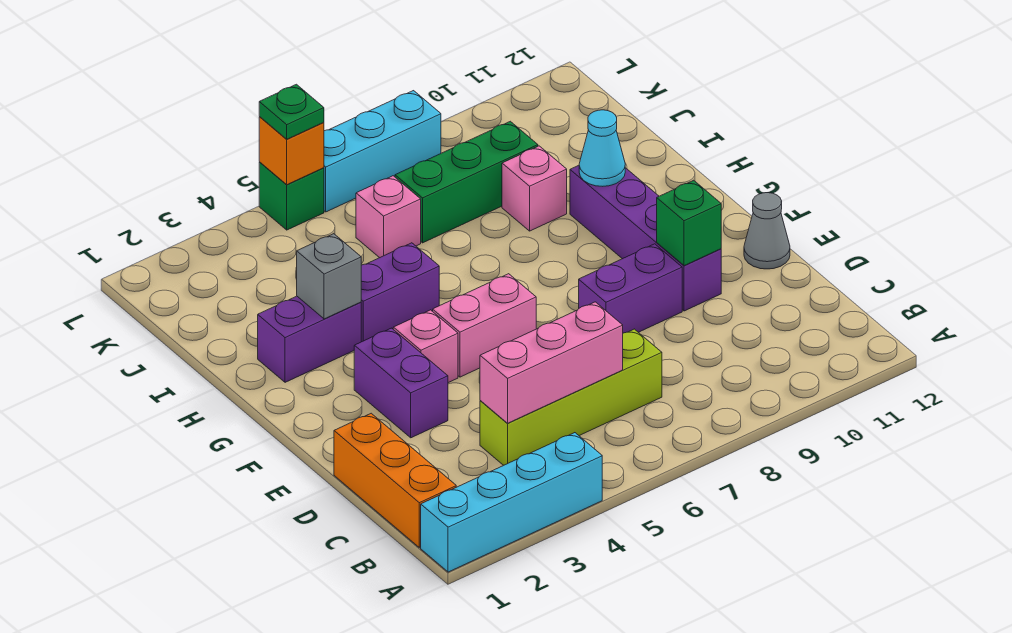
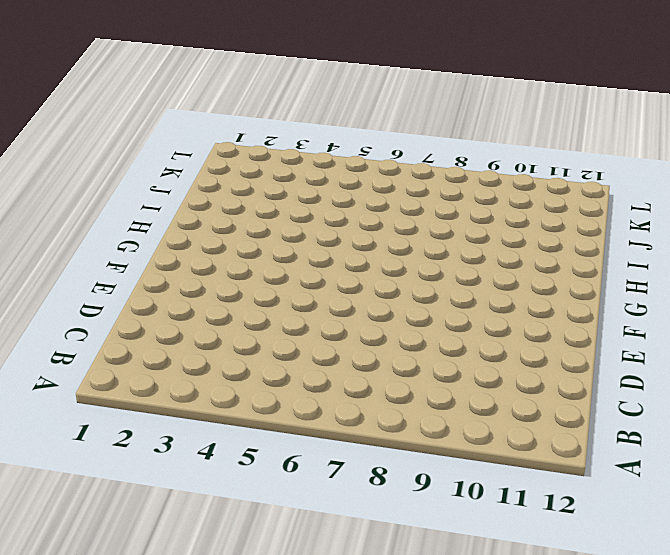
none -> cyan 1x4 brick [421,433,602,572]
none -> orange 1x3 brick [334,413,456,547]
none -> lime 1x4 brick [480,329,662,465]

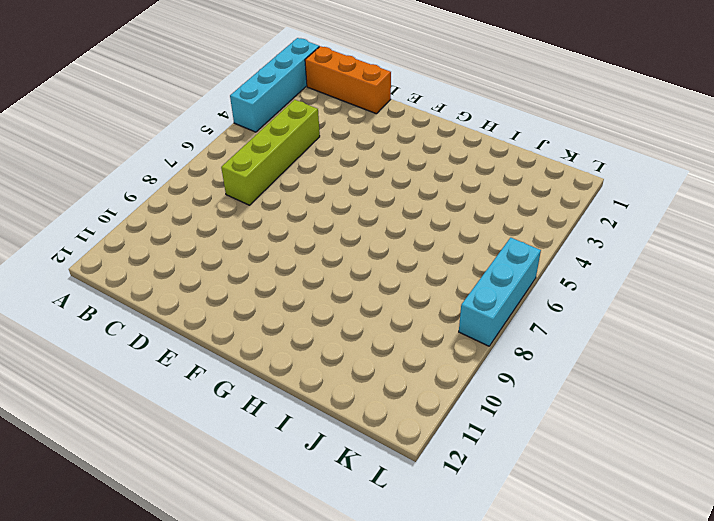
none -> purple 1x2 brick [354,328,448,438]
none -> purple 1x2 brick [579,244,682,333]
none -> purple 1x4 brick [570,165,721,311]

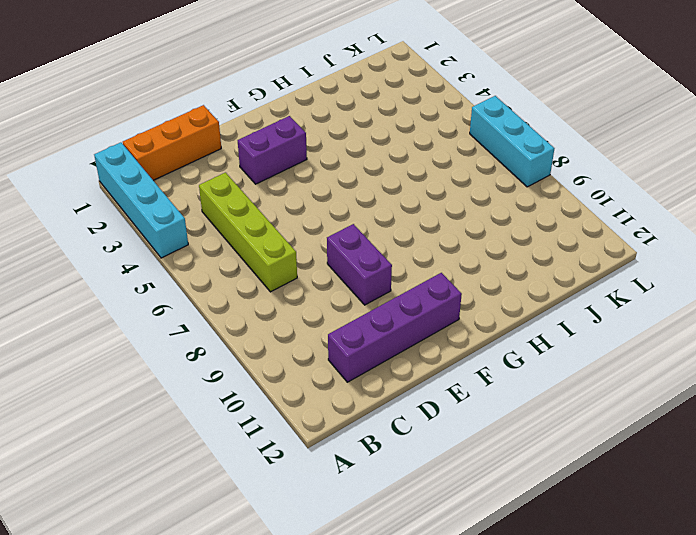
purple 1x4 brick [328,273,462,382] -> purple 1x4 brick moved to [570,165,721,311]
none -> grey 1x1 cone [744,193,790,269]
none -> pink 1x1 brick [393,310,458,383]
none -> pink 1x2 brick [433,274,536,377]

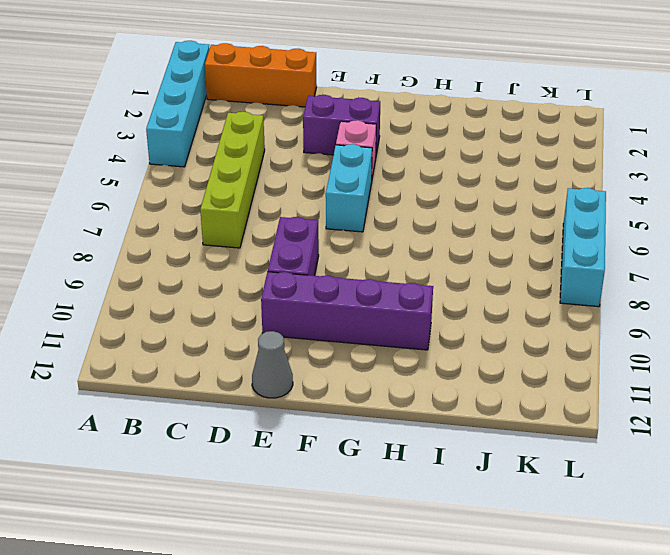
cyan 1x2 brick [326,144,372,232] -> pink 1x2 brick [433,274,536,377]
none -> purple 1x2 brick [258,296,361,382]
none -> purple 1x2 brick [361,243,439,342]
none -> pink 1x1 brick [502,146,567,231]

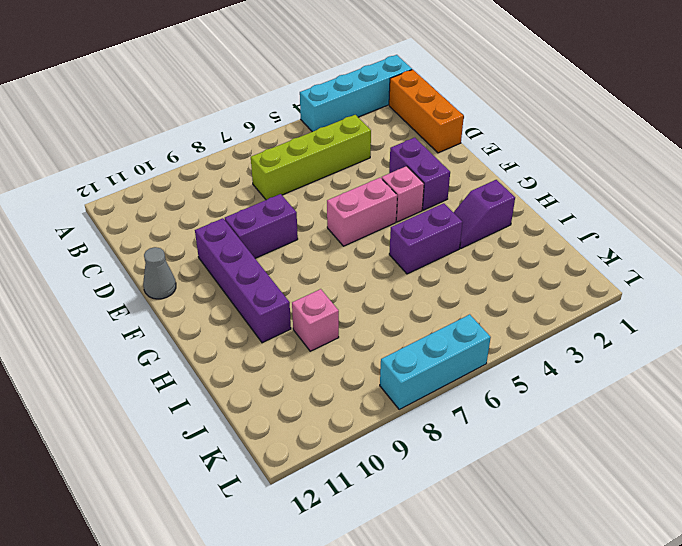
purple 1x2 slope [453,180,515,248] -> purple 1x2 brick [258,296,361,382]
none -> pink 1x1 brick [356,176,421,258]
none -> green 1x3 brick [395,121,538,243]
none -> green 1x1 brick [259,162,324,230]

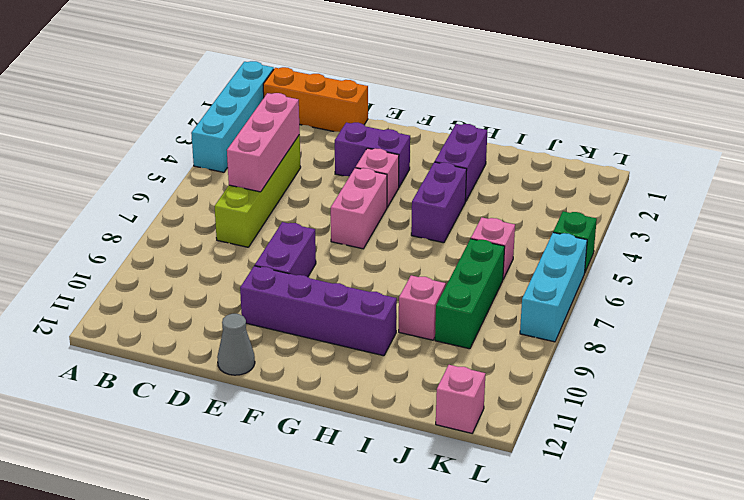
pink 1x1 brick [436,365,486,433] -> none
none -> green 1x1 brick [657,180,721,266]
none -> grey 1x1 brick [297,234,361,319]
none -> cyan 1x1 cone [579,110,625,186]

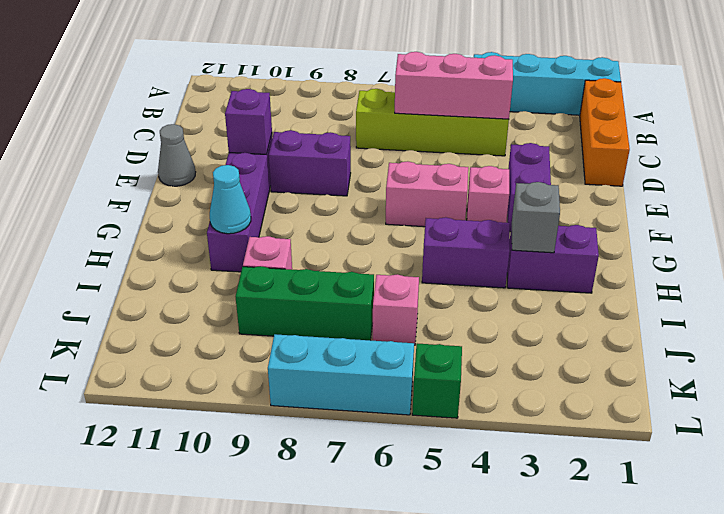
purple 1x1 brick [225,89,272,155] -> green 1x1 brick [657,180,721,266]
none -> orange 1x1 brick [259,117,324,185]
none -> green 1x1 plate [259,84,324,139]

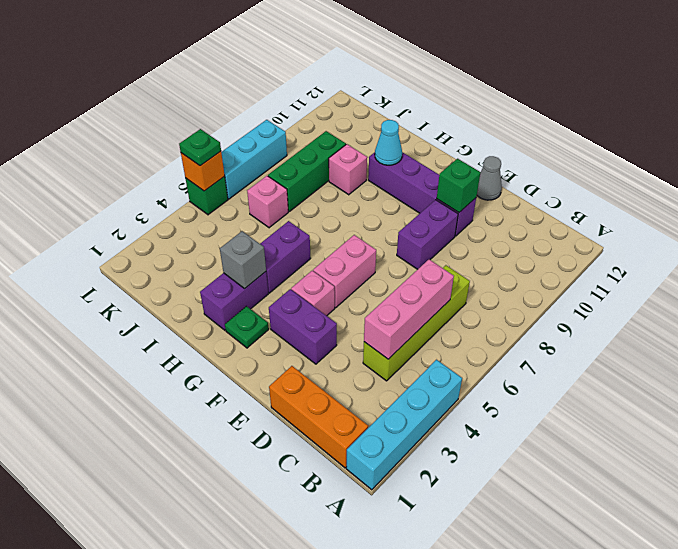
green 1x1 plate [225,306,269,348] -> none

